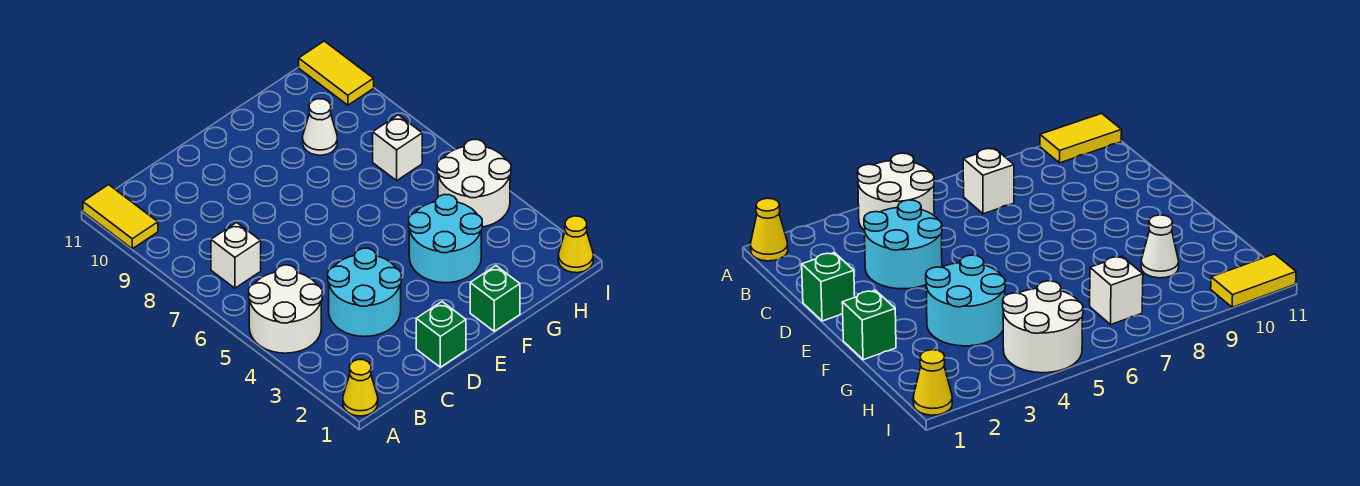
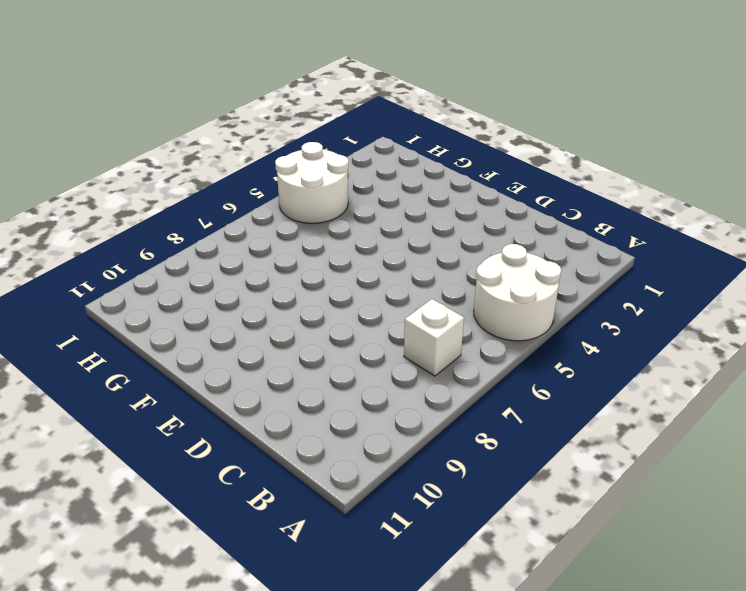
none -> yellow 1x1 cone [343,360,378,416]
none -> yellow 1x2 tile [83,185,158,249]
none -> cyan 2x2 round brick [328,248,401,337]

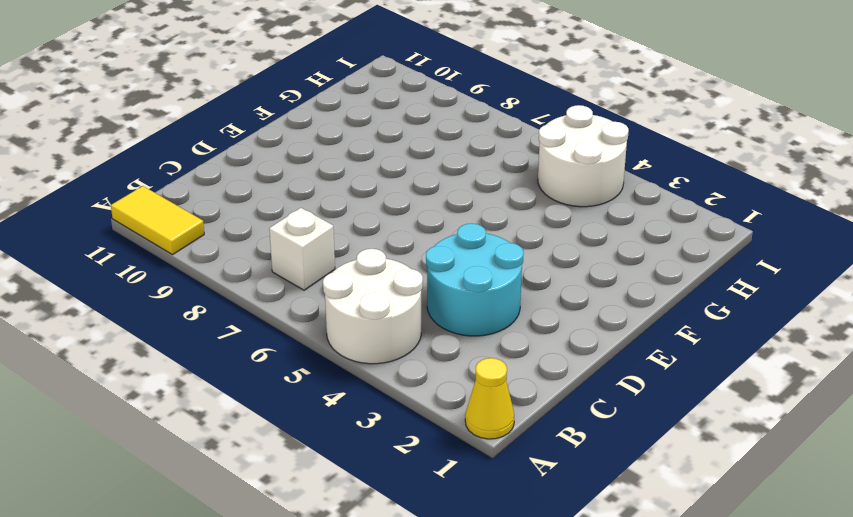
none -> green 1x1 brick [416,302,466,367]
none -> green 1x1 brick [470,266,520,331]
none -> cyan 2x2 round brick [409,195,482,283]

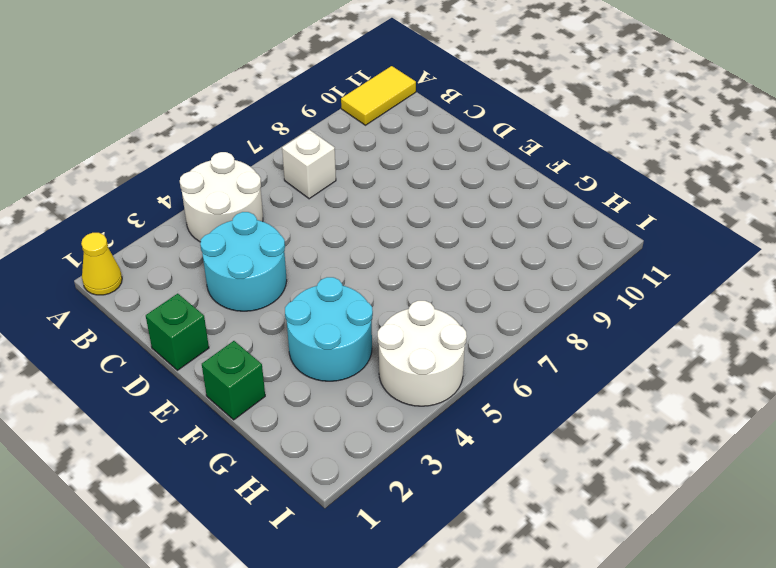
none -> white 1x1 cone [303,99,337,155]
none -> white 1x1 brick [373,115,422,180]
none -> yellow 1x1 cone [558,216,593,273]

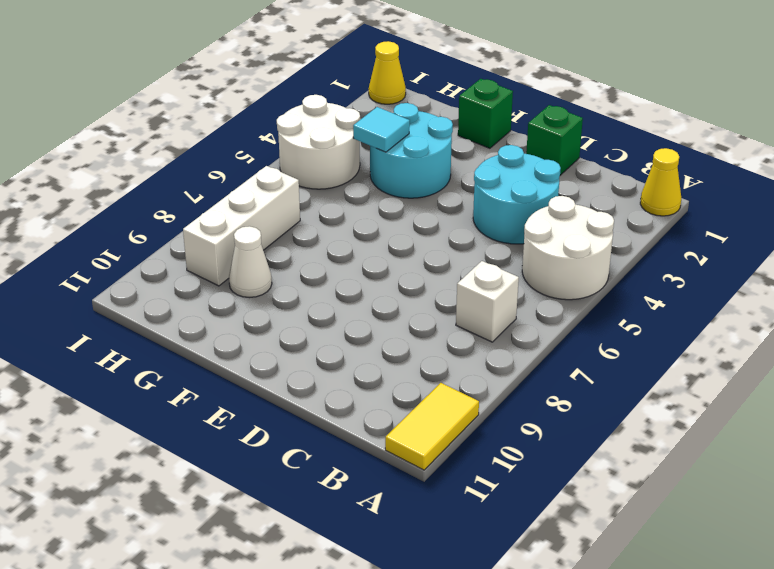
cyan 1x1 tile [353,107,410,152] -> none
white 1x3 brick [183,166,300,286] -> white 1x1 brick [373,115,422,180]
none -> yellow 1x2 tile [299,41,374,105]

